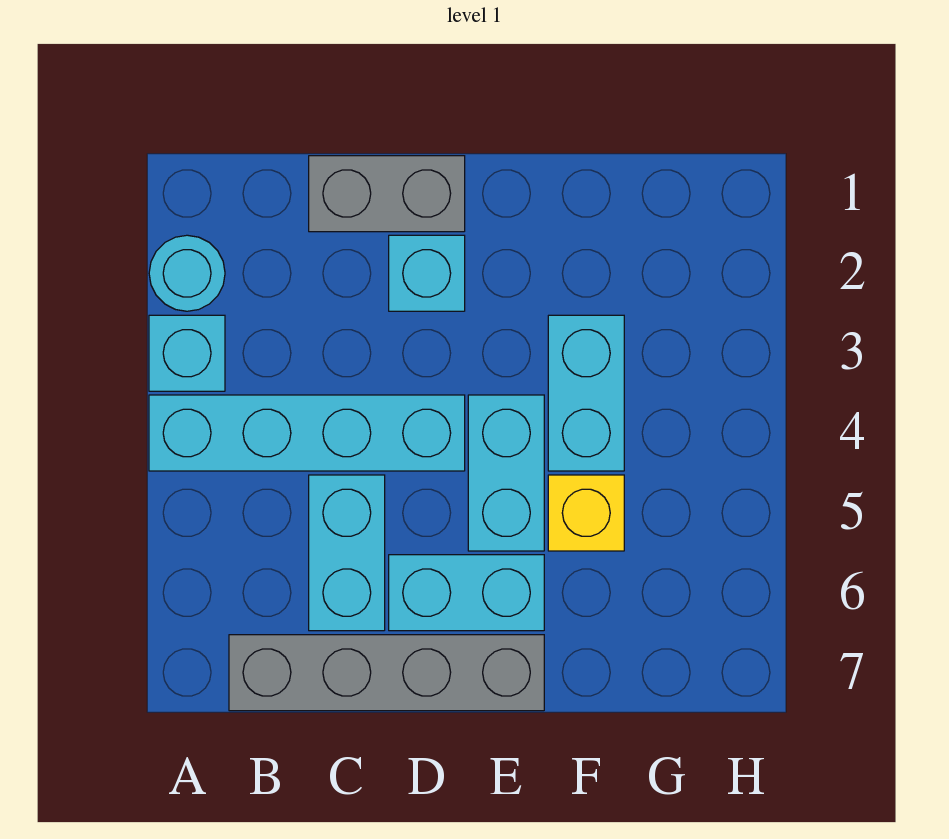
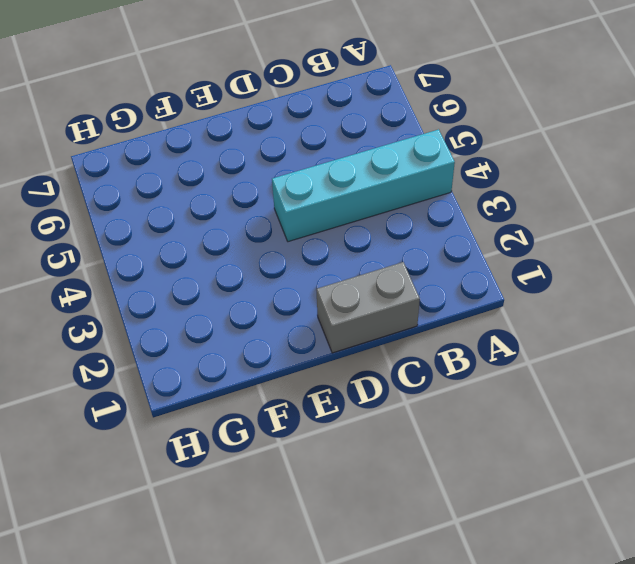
none -> cyan 1x1 round brick [149,235,225,311]
none -> cyan 1x1 brick [149,315,225,391]

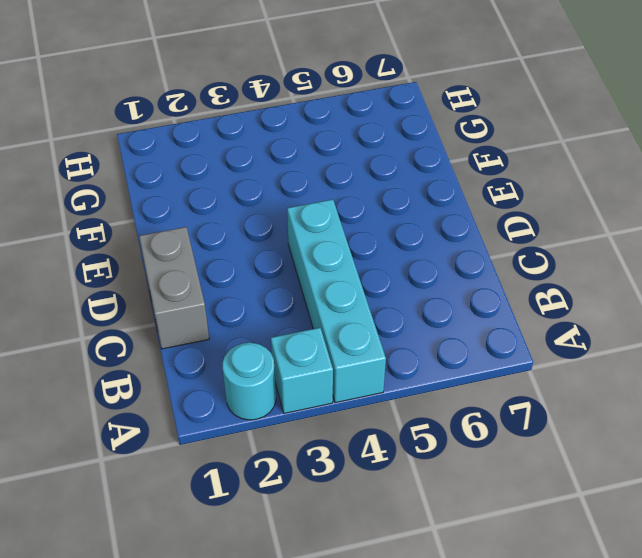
none -> grey 1x4 brick [229,635,544,711]
none -> cyan 1x2 brick [309,475,385,631]

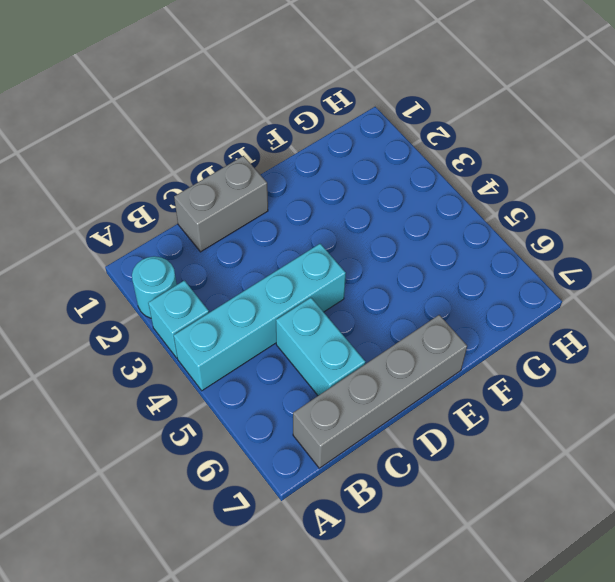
none -> cyan 1x1 brick [389,235,465,311]
none -> cyan 1x2 brick [389,555,544,631]

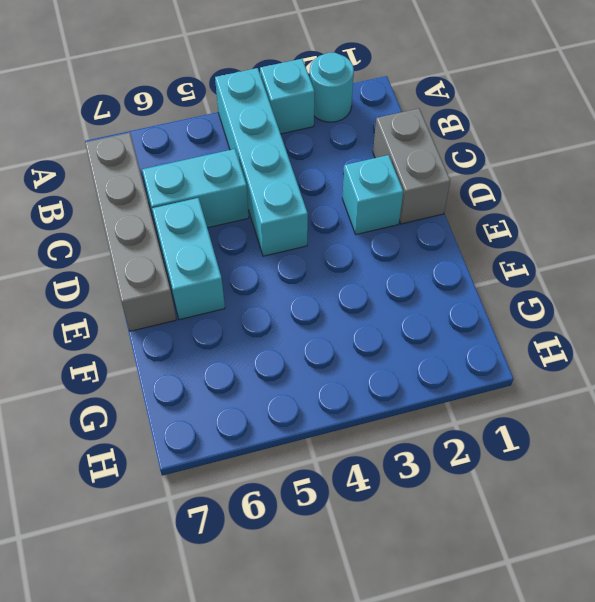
none -> cyan 1x2 brick [468,395,544,551]
none -> cyan 1x2 brick [548,315,624,471]

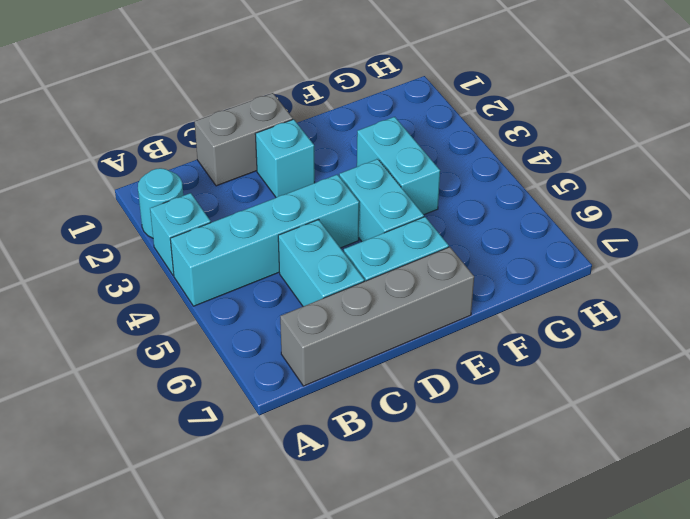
none -> yellow 1x1 brick [548,475,624,551]

